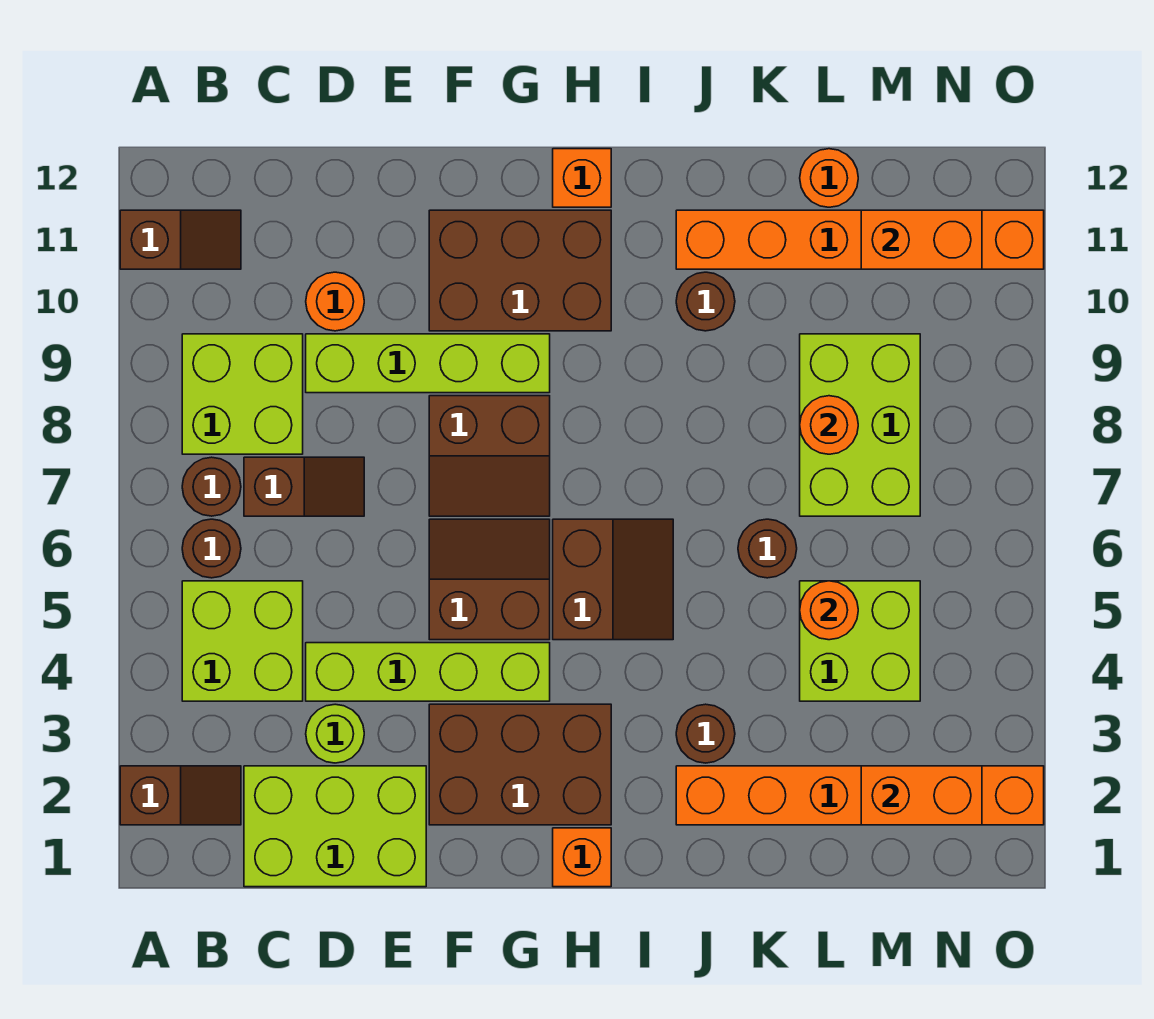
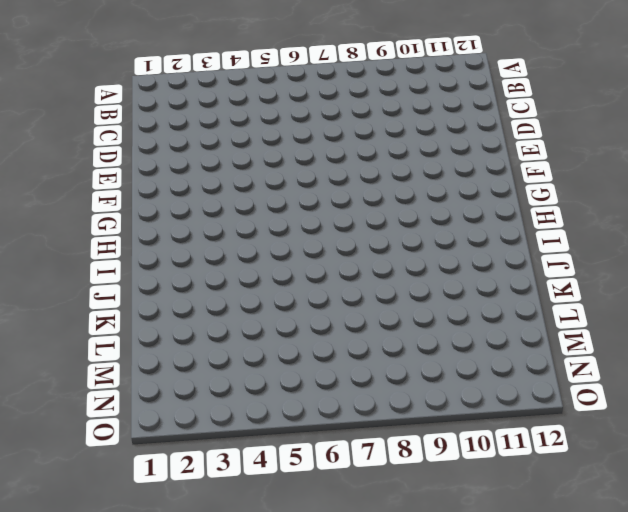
none -> brown 1x2 slope [120,766,241,825]
none -> brown 1x2 slope [120,210,241,269]
none -> lime 2x2 brick [182,581,303,701]
none -> brown 1x1 round brick [182,519,241,578]

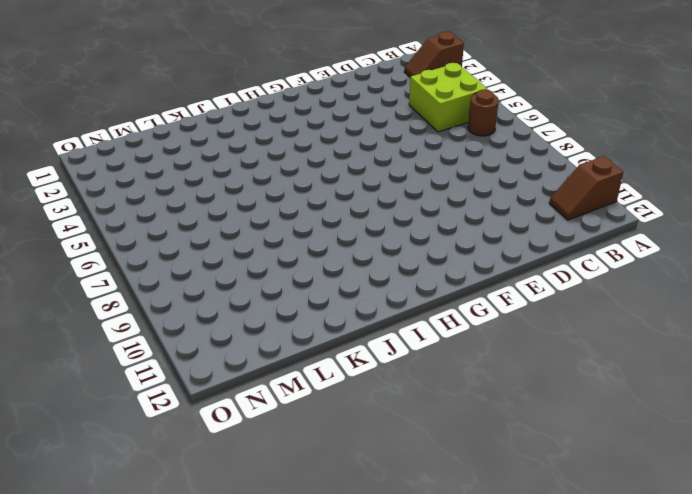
none -> brown 1x1 round brick [182,457,241,516]
none -> lime 2x2 brick [182,334,303,454]
none -> lime 2x3 brick [244,766,426,887]
none -> brown 1x2 slope [244,457,364,516]

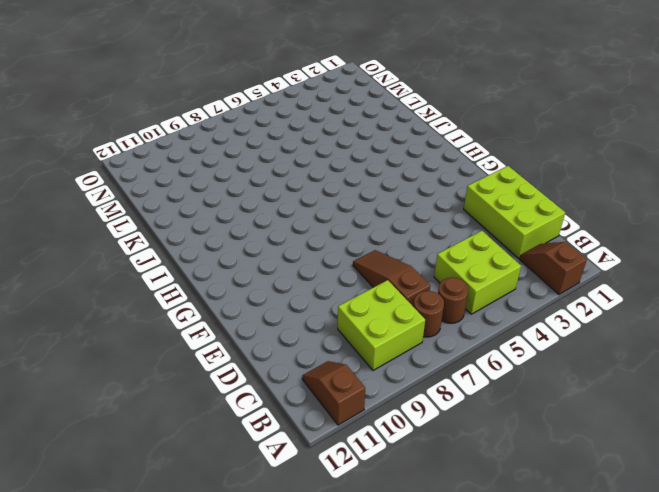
brown 1x3 slope [353,250,430,306] -> brown 1x2 slope [244,457,364,516]
none -> lime 1x1 round brick [306,704,364,763]
none -> lime 1x4 brick [306,643,550,701]
none -> lime 1x4 brick [306,334,550,393]
none -> orange 1x1 round brick [306,272,364,331]

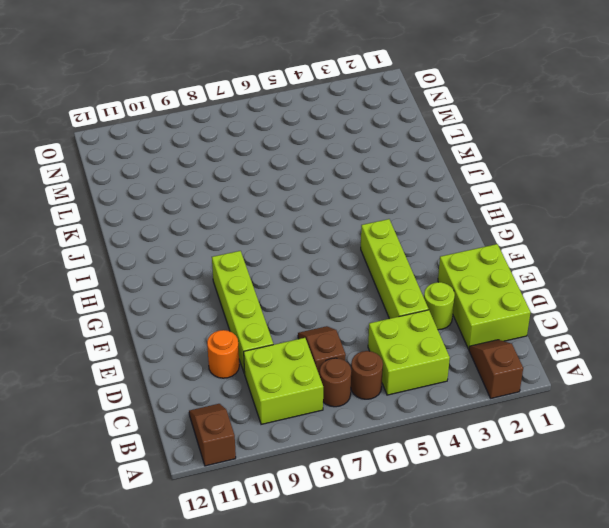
none -> brown 2x3 brick [429,704,611,825]
none -> brown 2x2 slope [429,519,550,640]
none -> brown 2x2 slope [429,396,550,516]
none -> brown 2x3 brick [429,210,611,331]

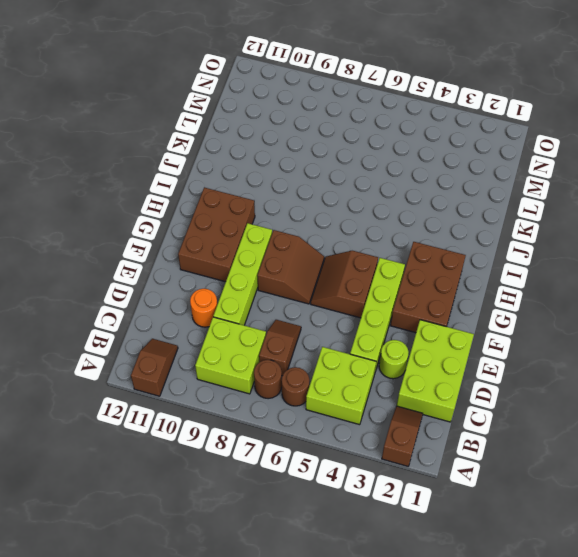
none -> orange 1x1 brick [553,828,611,887]
none -> brown 2x2 slope [553,519,673,640]
none -> orange 1x1 brick [553,149,611,207]
none -> orange 1x6 brick [676,766,1044,825]

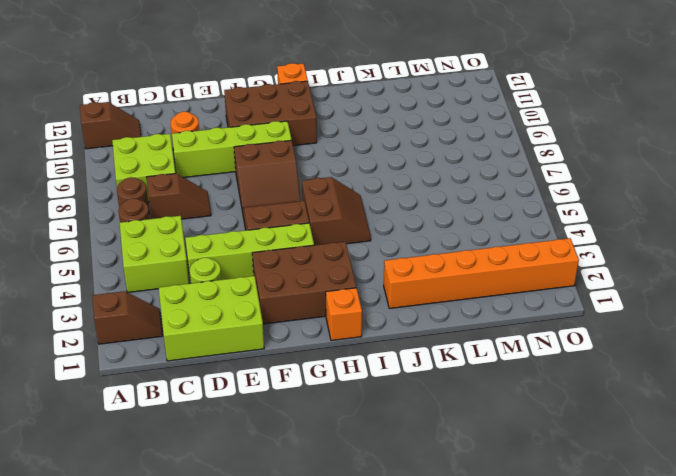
none -> brown 1x1 round brick [676,704,735,763]
none -> brown 1x1 round brick [676,272,735,331]
none -> orange 1x6 brick [676,210,1044,269]
none -> brown 1x1 round brick [738,519,797,578]

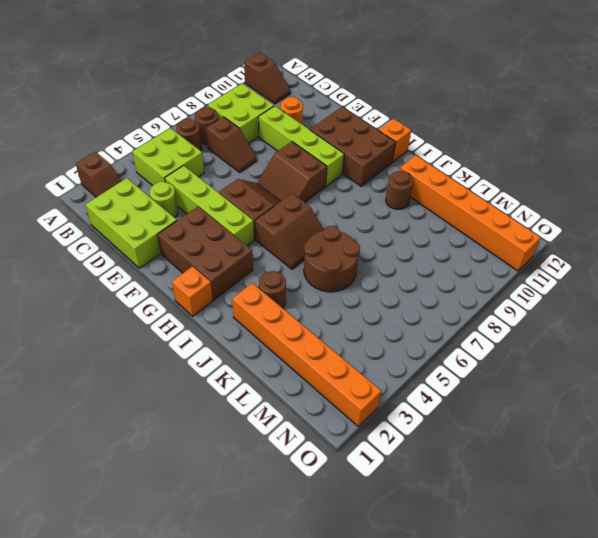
brown 2x2 round brick [304,226,360,292] -> brown 1x1 round brick [738,519,797,578]
none -> lime 2x2 brick [800,581,920,701]
none -> lime 2x3 brick [800,334,920,516]
none -> orange 1x1 round brick [800,149,858,207]
none -> orange 1x1 round brick [800,581,858,640]

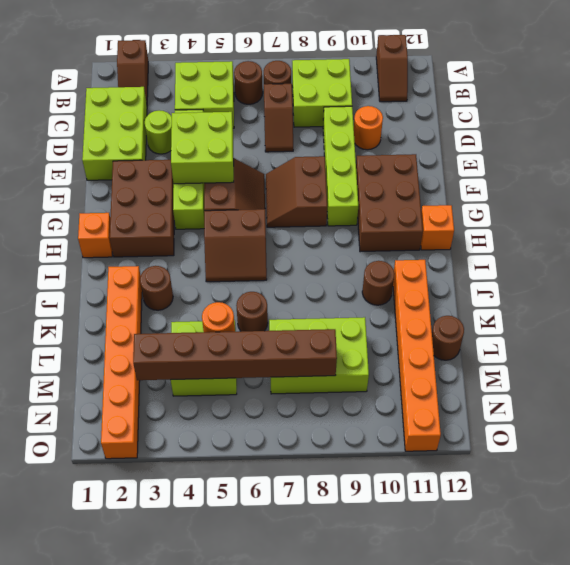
lime 2x2 brick [171,112,234,184] -> none
brown 1x1 round brick [432,316,464,360] -> orange 1x1 round brick [800,149,858,207]
brown 1x6 brick [133,329,337,380] -> none
none -> orange 1x1 round brick [800,396,858,454]
none -> orange 1x2 brick [861,766,982,825]
none -> orange 1x2 brick [861,210,982,269]

